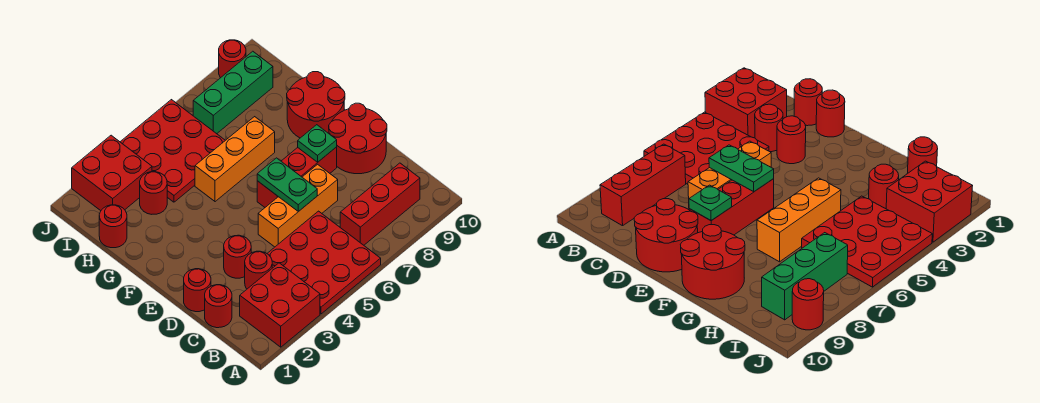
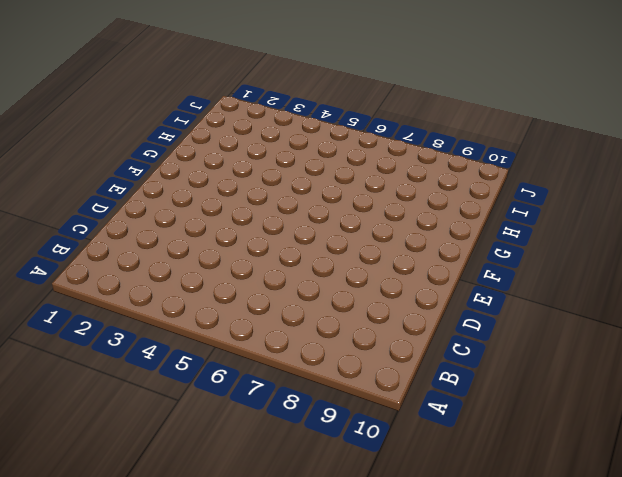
none -> red 2x2 brick [240,263,320,347]
none -> red 3x3 plate [267,211,381,314]
none -> red 1x3 brick [340,163,420,245]

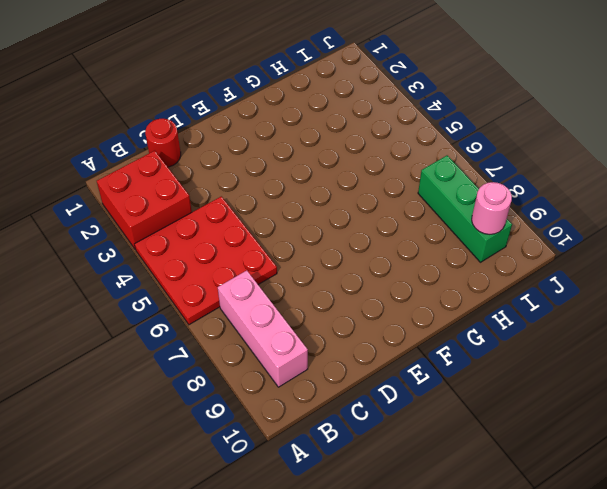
pink 1x3 brick [218,270,308,387] -> red 1x3 brick [340,163,420,245]
pink 1x1 round brick [472,182,512,234] -> none
none -> red 1x1 round brick [245,251,272,289]
none -> red 1x1 round brick [184,269,211,312]
none -> red 1x1 round brick [224,235,251,278]

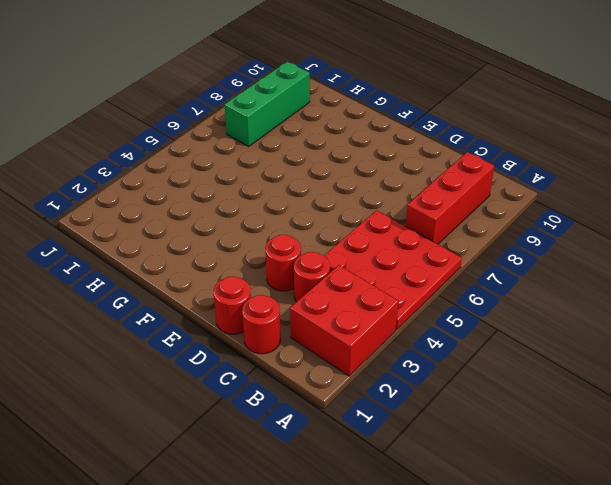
none -> orange 1x3 brick [258,164,338,247]
none -> red 2x2 round brick [329,103,387,174]
none -> red 1x3 brick [257,147,337,207]

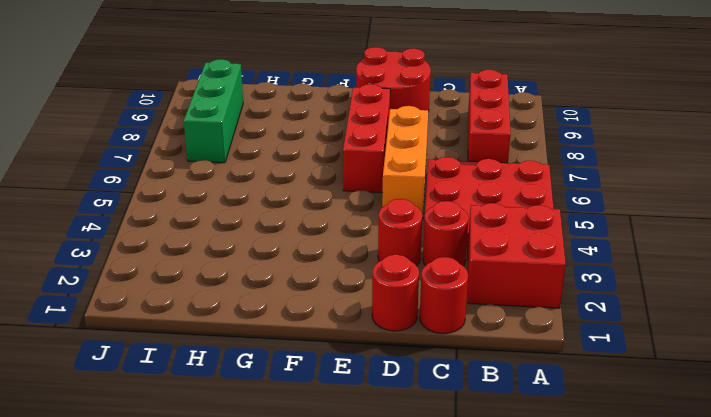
none -> red 2x2 round brick [287,72,345,138]
none -> orange 1x3 brick [195,117,275,202]
none -> red 1x1 round brick [99,205,127,248]

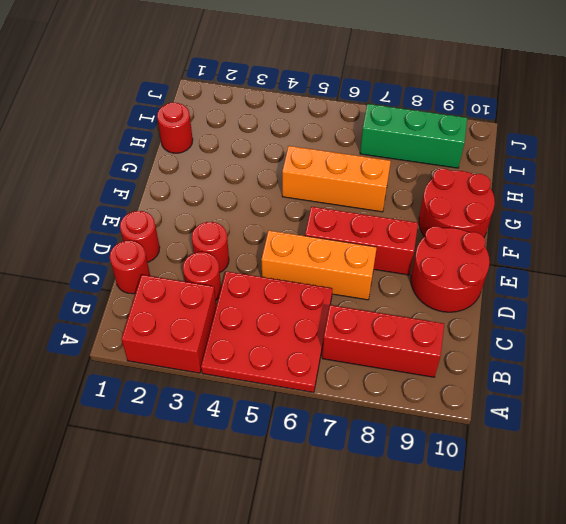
none -> red 1x1 round brick [140,172,167,214]
none -> red 3x3 plate [120,100,225,202]
none -> red 2x2 brick [72,135,152,211]

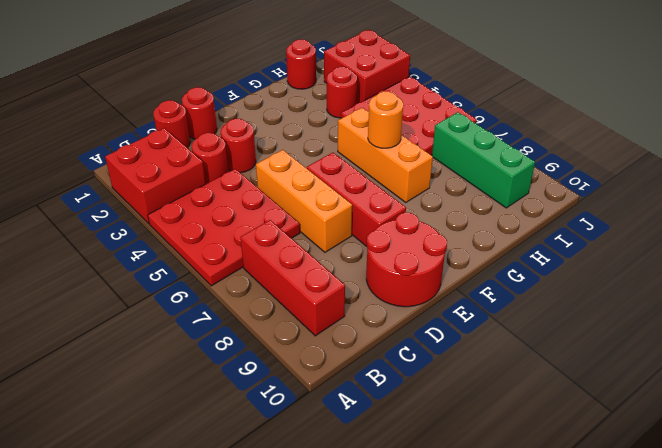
orange 1x1 round brick [368,92,403,148] -> none
none -> red 2x2 round brick [287,72,345,138]
none -> red 1x1 round brick [219,40,246,78]
none -> green 1x2 plate [257,158,317,212]

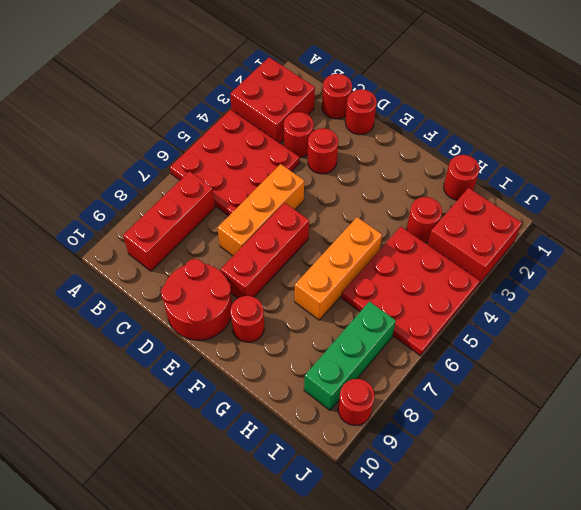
red 1x1 round brick [230,296,264,342] -> red 2x2 round brick [287,72,345,138]
none -> green 1x2 plate [257,158,317,212]
none -> green 1x1 plate [298,125,337,162]

